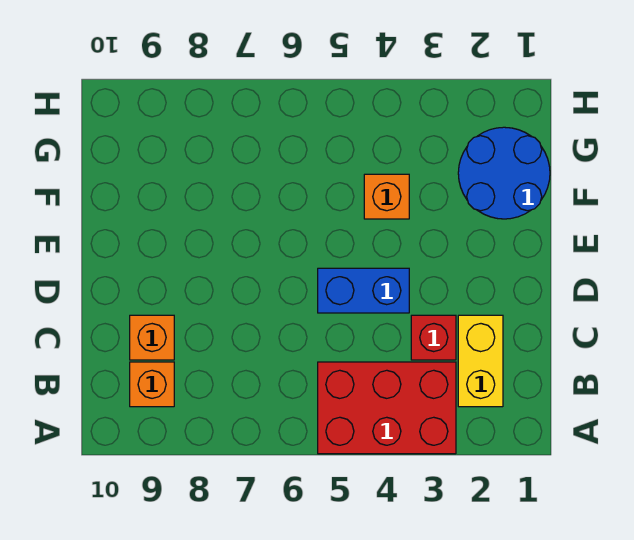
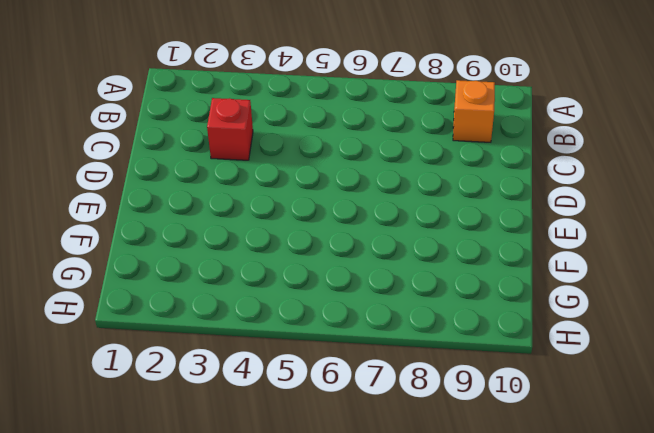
none -> red 2x3 brick [318,362,456,454]
none -> yellow 1x2 brick [458,315,503,407]

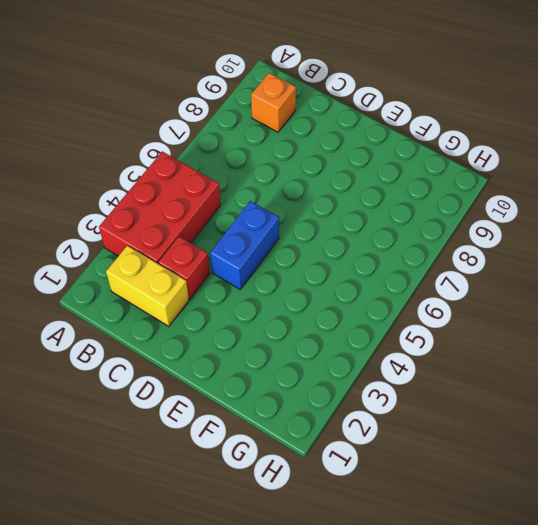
none -> orange 1x1 brick [130,315,174,360]
none -> blue 2x2 round brick [458,127,550,219]

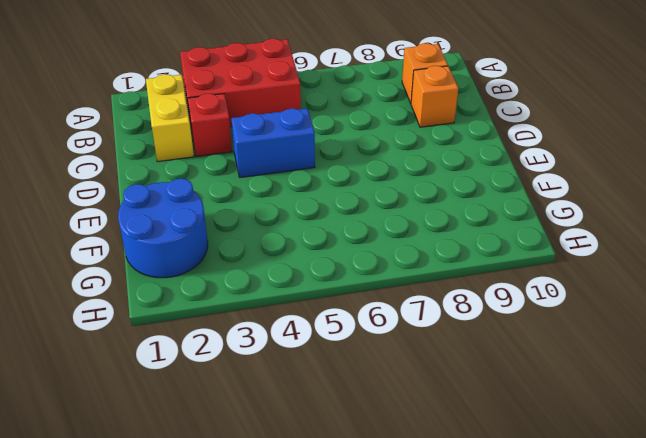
none -> orange 1x1 brick [364,174,409,219]

